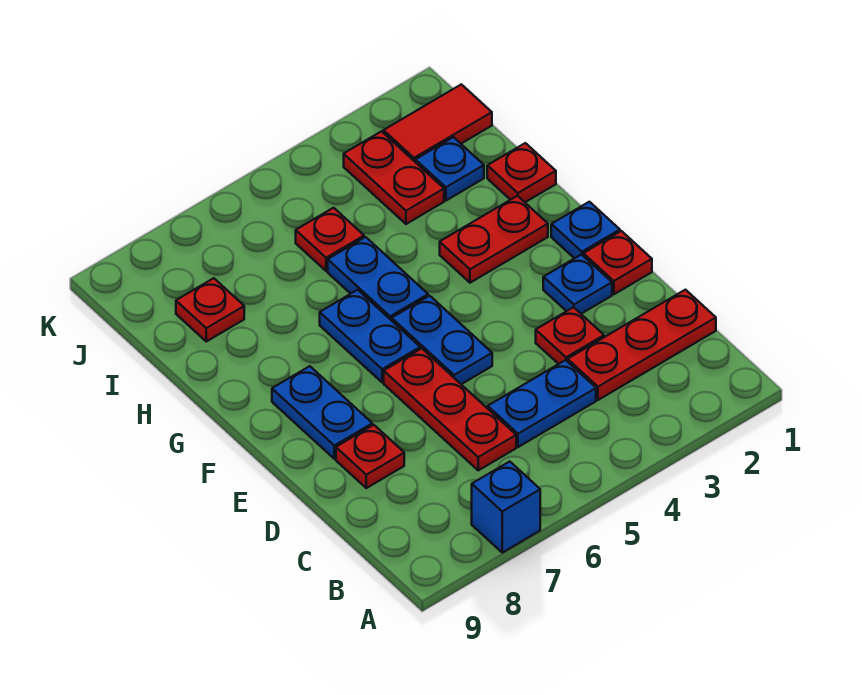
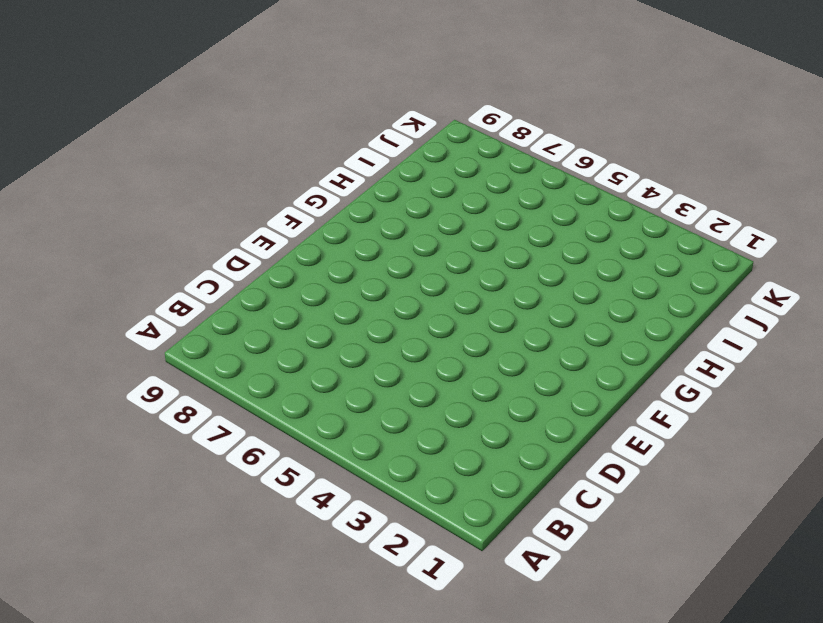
none -> blue 1x1 brick [472,461,540,553]
none -> red 1x3 plate [568,290,716,400]
none -> blue 1x2 plate [488,360,596,447]

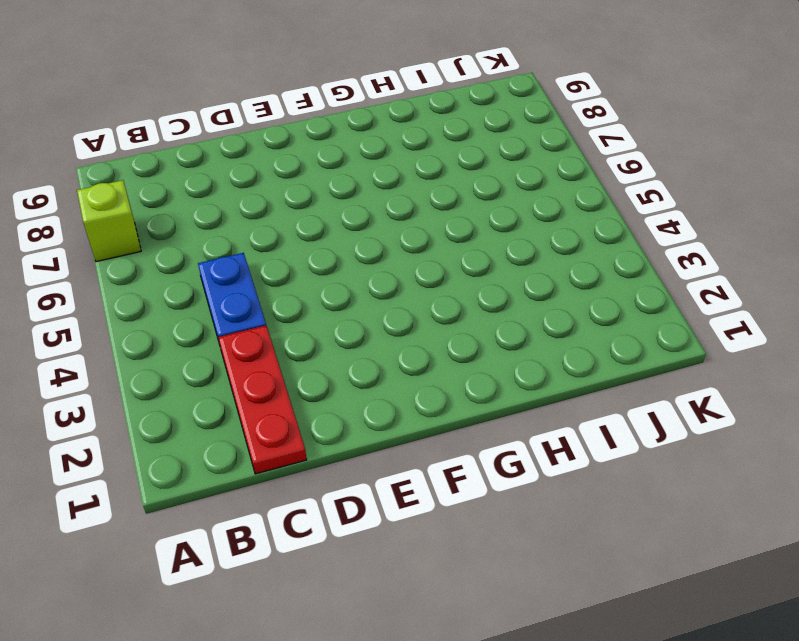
lime 1x1 brick [77,180,141,262] -> blue 1x1 brick [472,461,540,553]
none -> red 1x3 plate [384,348,516,470]
none -> red 1x1 plate [536,307,604,364]
none -> red 1x1 plate [336,425,404,488]

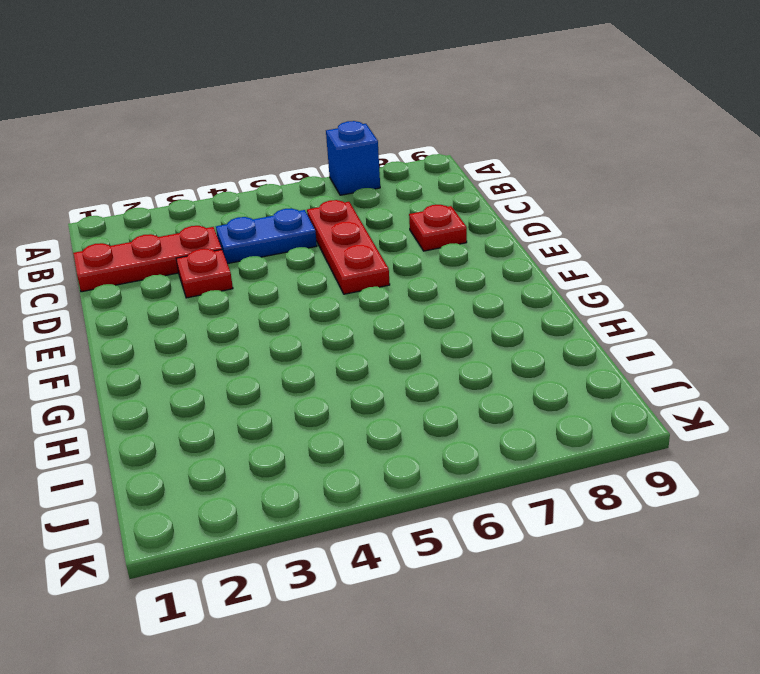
none -> red 1x1 plate [583,231,652,294]
none -> blue 1x1 plate [543,255,612,314]
none -> blue 1x2 plate [392,296,492,384]

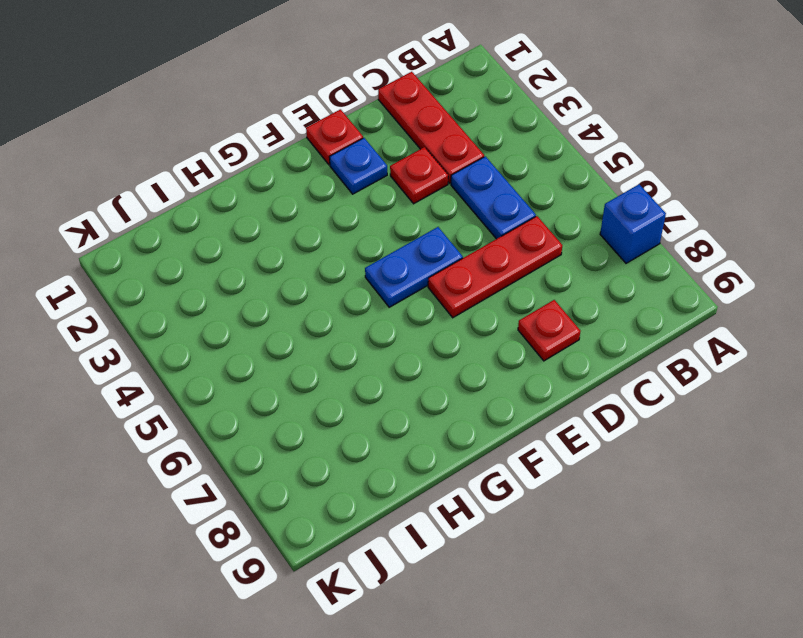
none -> blue 1x2 plate [272,366,372,459]
none -> blue 1x1 plate [551,202,620,258]
none -> blue 1x2 plate [320,290,420,382]

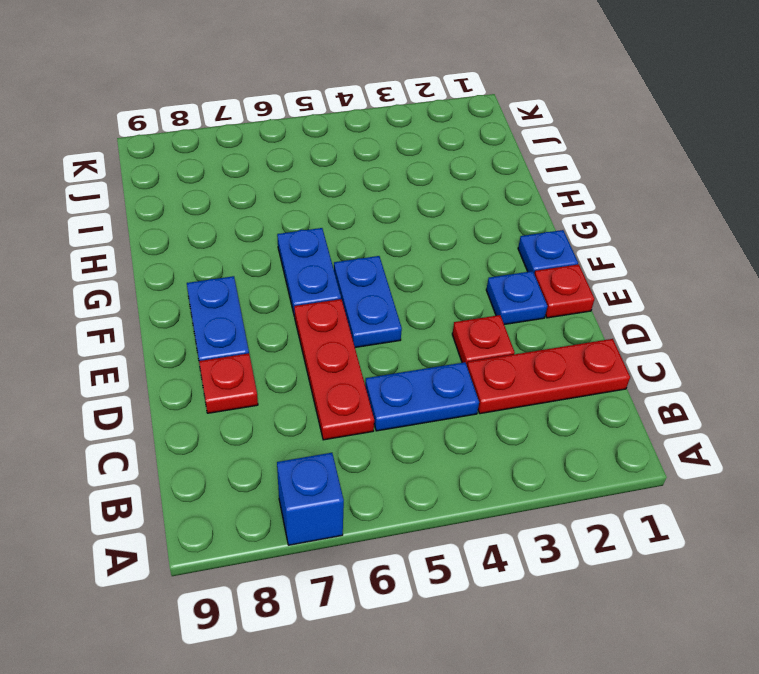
none -> red 1x2 plate [440,196,548,283]
none -> blue 1x2 plate [328,237,428,321]
none -> red 1x1 plate [487,143,556,202]

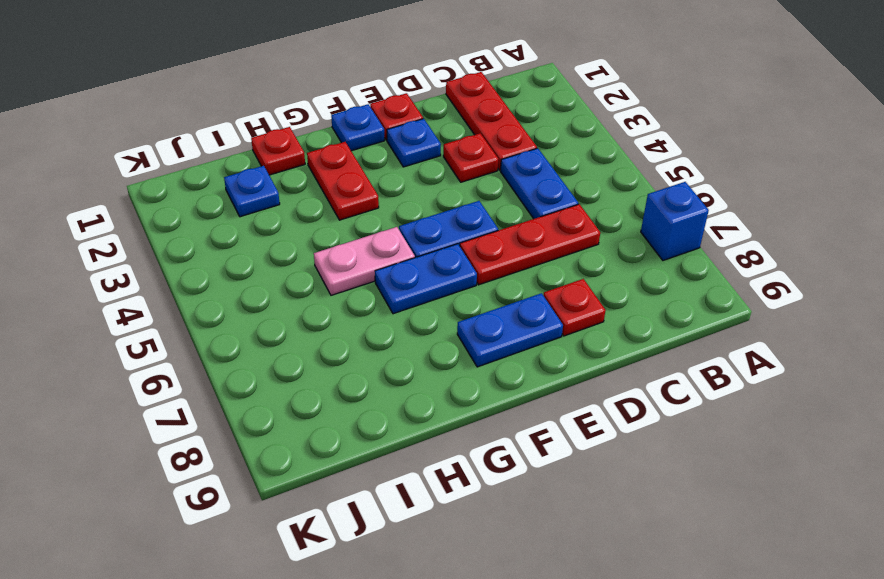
pink 1x2 plate [314,227,415,295] -> blue 1x2 plate [328,237,428,321]
none -> red 1x2 plate [344,131,444,224]
none -> red 1x1 plate [296,208,364,271]
none -> red 1x1 plate [176,278,244,341]

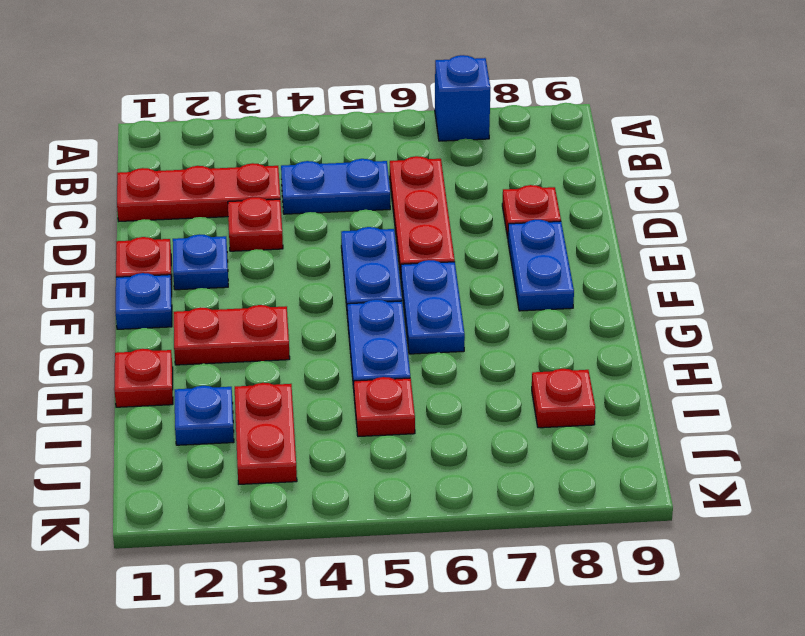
none -> red 1x2 tile [383,84,492,161]

